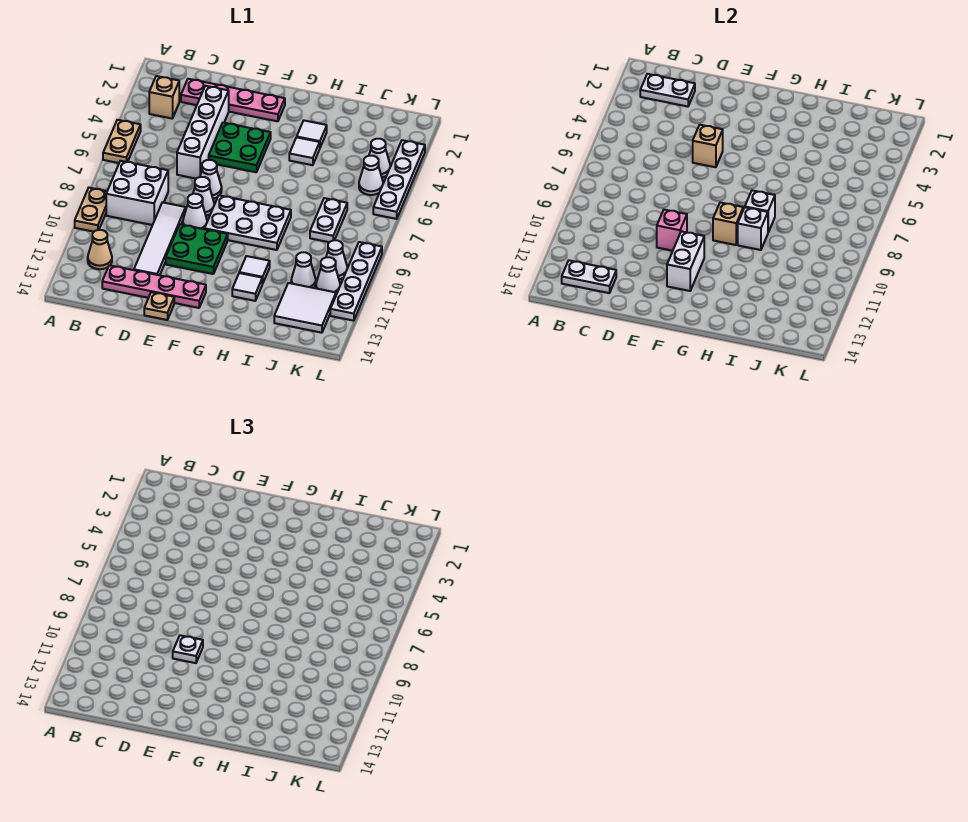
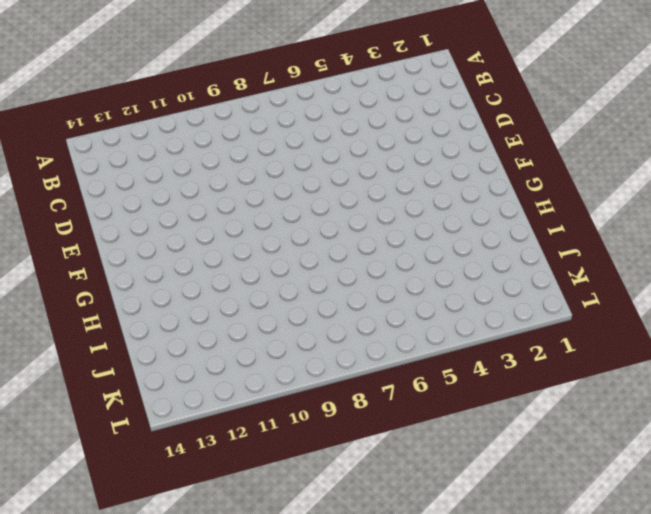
none -> tan 1x2 plate [103,120,141,163]
none -> tan 1x2 plate [75,188,107,232]
none -> tan 1x1 brick [149,76,179,118]
none -> white 2x2 brick [106,161,168,225]

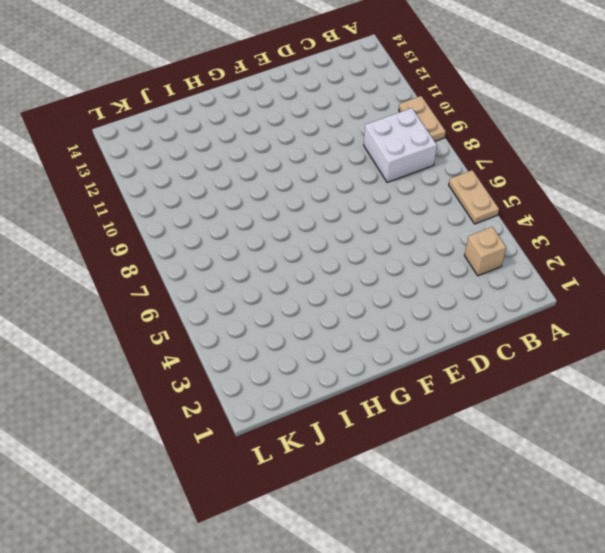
none -> tan 1x1 cone [88,230,112,269]
none -> pink 1x4 plate [181,79,285,121]
none -> pink 1x4 plate [102,265,206,308]
none -> white 1x4 brick [177,86,229,179]

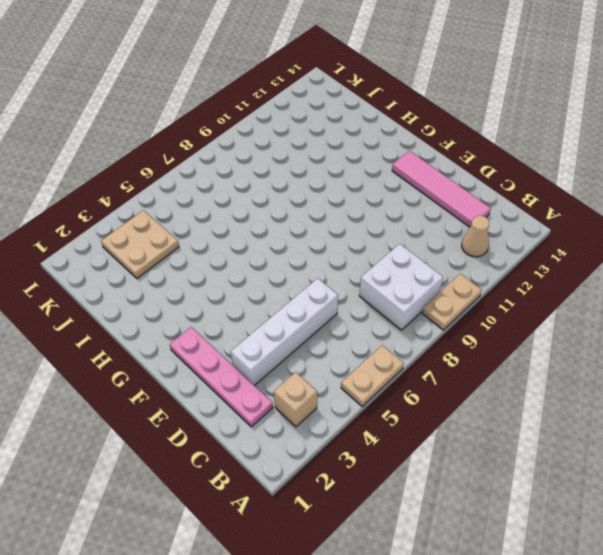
pink 1x4 tile [392,151,491,227] -> pink 1x4 plate [102,265,206,308]
tan 2x2 plate [101,210,179,278] -> white 1x1 cone [369,139,390,178]
none -> white 1x4 tile [134,202,186,275]
none -> green 2x2 plate [209,123,271,172]
none -> white 1x1 cone [200,160,222,199]
none -> white 1x1 cone [193,177,214,216]

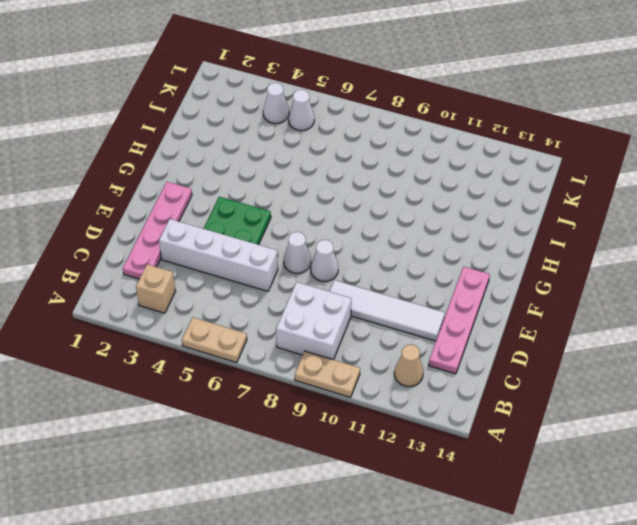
none -> white 1x1 cone [183,194,207,229]
none -> green 2x2 plate [166,224,228,274]
none -> tan 1x1 plate [144,292,174,320]
none -> white 2x3 plate [205,195,291,250]

